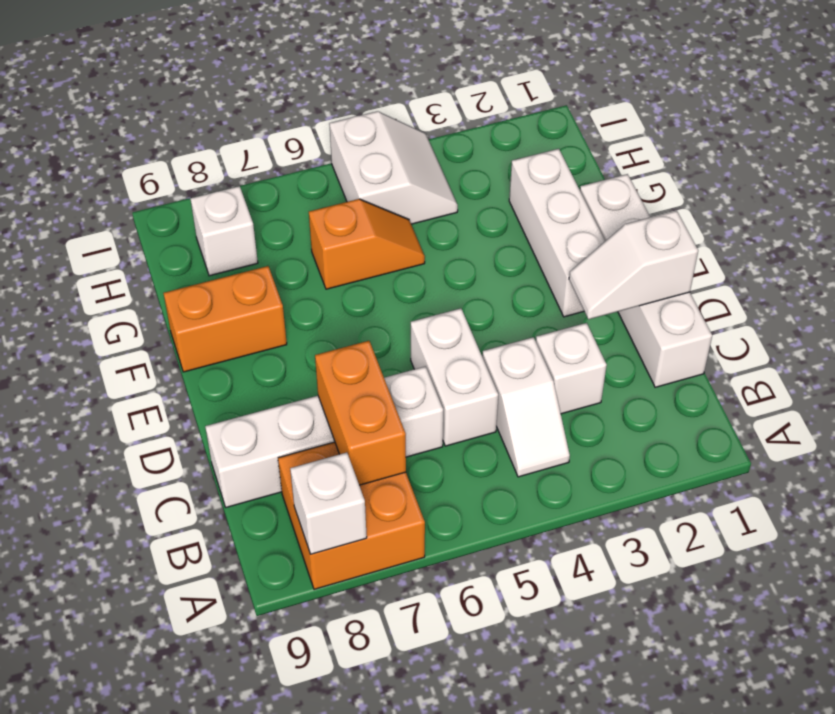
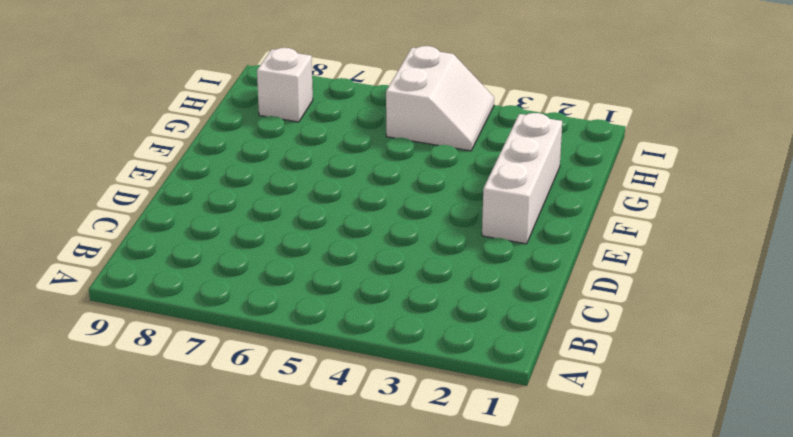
none -> orange 2x2 brick [278,442,425,589]
none -> white 1x2 slope [482,337,570,477]
none -> white 1x4 brick [580,174,712,387]

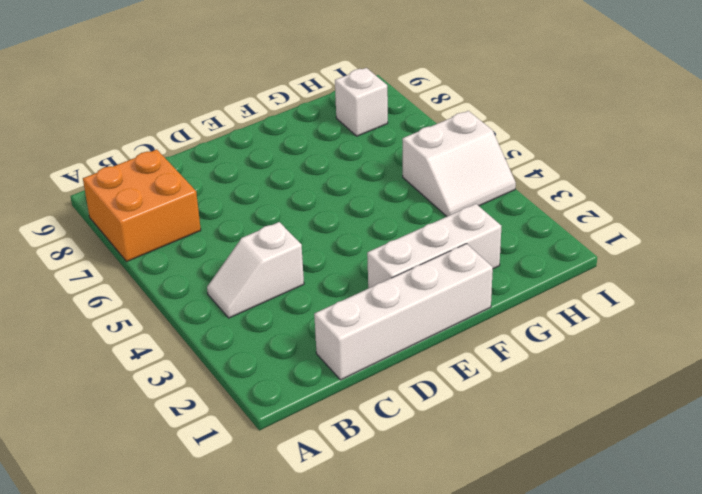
none -> white 1x1 brick [536,323,607,414]
none -> white 1x2 brick [411,308,498,446]
none -> white 1x4 brick [205,366,443,507]

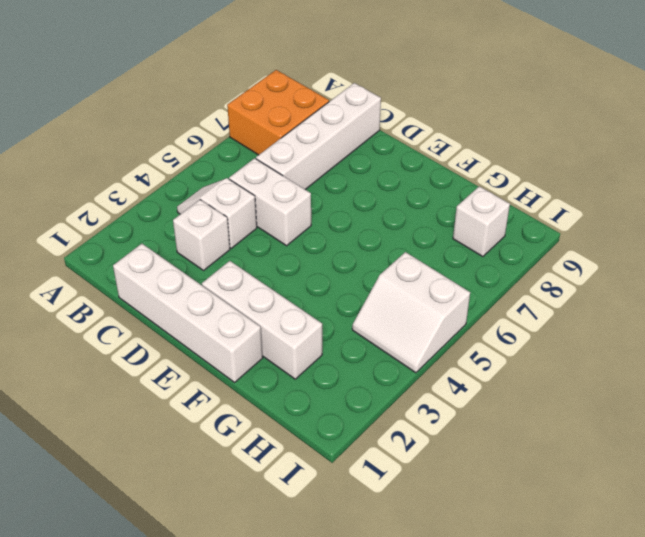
none -> orange 1x2 brick [163,266,287,372]
none -> orange 1x2 slope [309,199,425,289]
none -> white 1x1 brick [290,452,367,554]

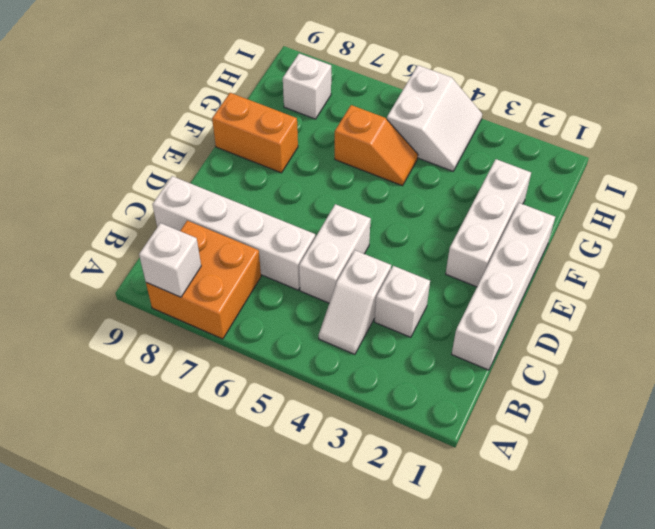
none -> orange 1x2 brick [315,341,406,485]
none -> white 1x2 slope [569,211,698,319]

